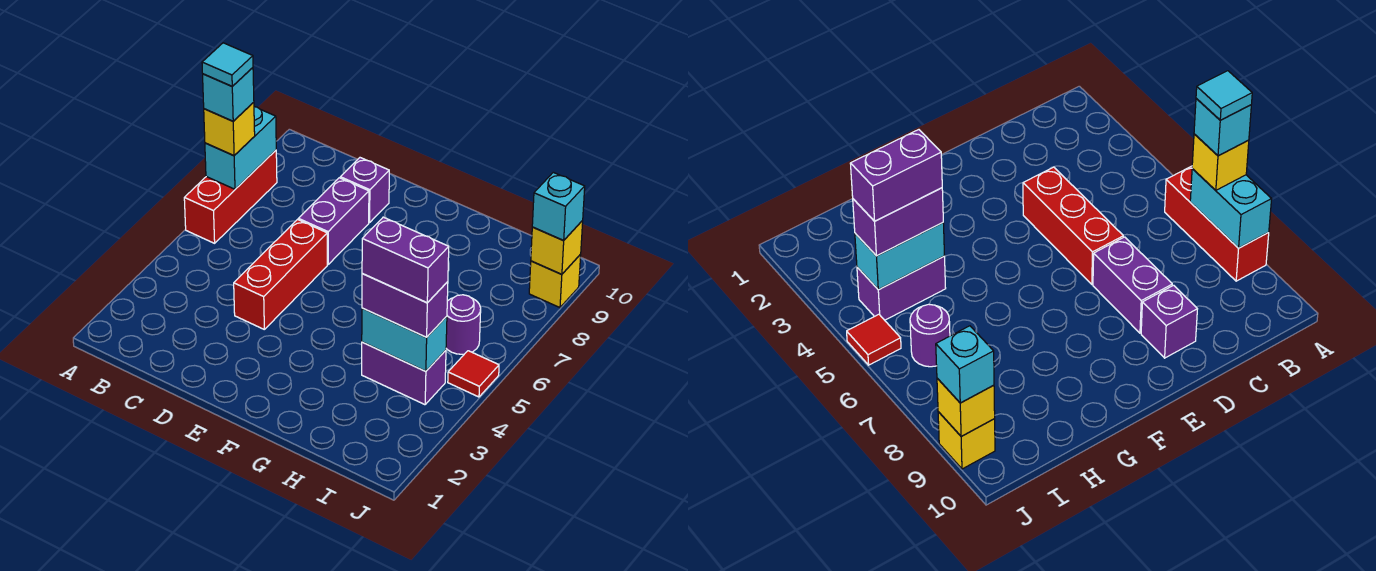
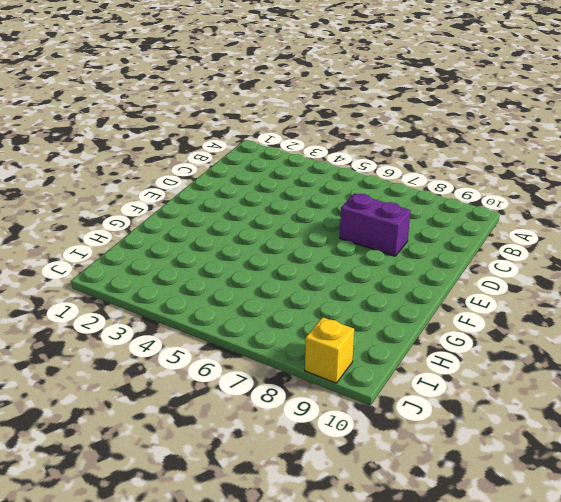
none -> red 1x3 brick [184,150,277,243]
none -> red 1x3 brick [234,220,327,329]
none -> purple 1x1 brick [340,158,389,222]

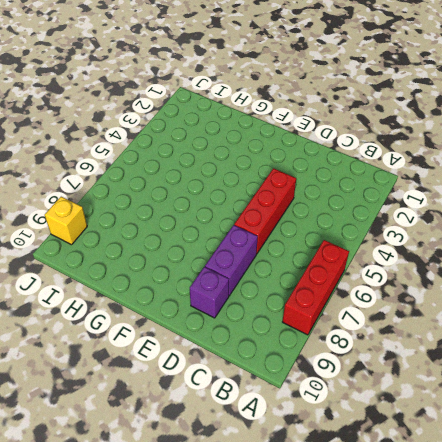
none -> purple 1x2 brick [362,342,446,405]
none -> purple 1x1 round brick [446,295,481,354]
none -> red 1x1 tile [448,351,499,397]

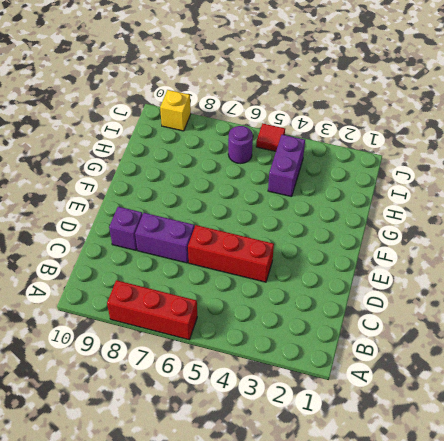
none -> cyan 1x2 brick [205,107,276,189]
none -> cyan 1x2 brick [362,308,447,371]
none -> yellow 1x1 brick [531,221,583,274]

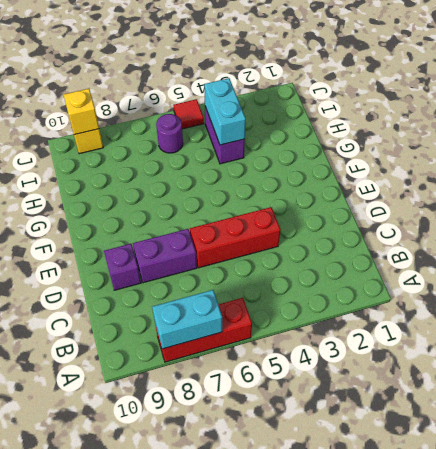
none -> yellow 1x1 brick [204,102,255,156]
none -> purple 1x2 brick [362,274,448,337]
none -> cyan 1x1 brick [532,172,585,240]

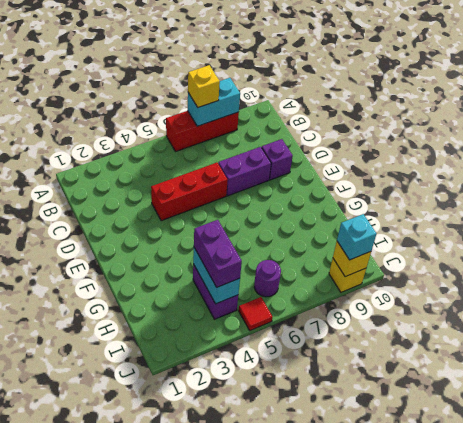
none -> cyan 1x1 brick [203,68,254,121]
none -> purple 1x2 brick [362,217,449,303]
none -> cyan 1x1 tile [202,43,253,86]

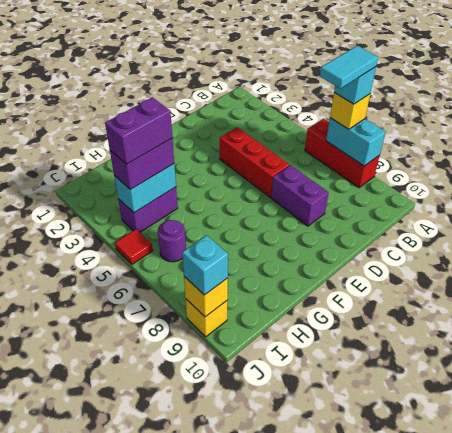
cyan 1x2 tile [320,46,378,89] -> cyan 1x1 tile [202,43,253,86]
none -> purple 1x1 brick [340,158,389,222]

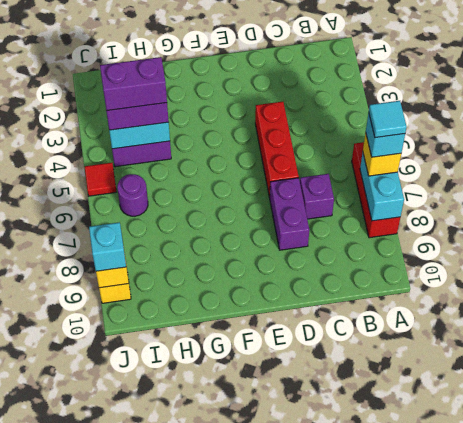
purple 1x1 brick [300,174,334,219] -> purple 1x1 brick moved to [340,158,389,222]

